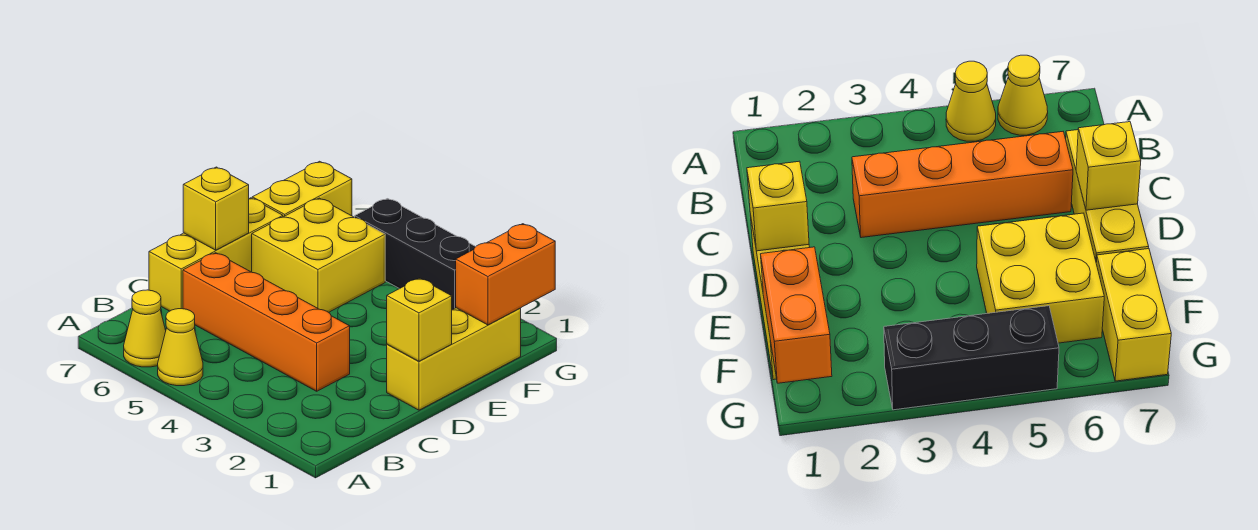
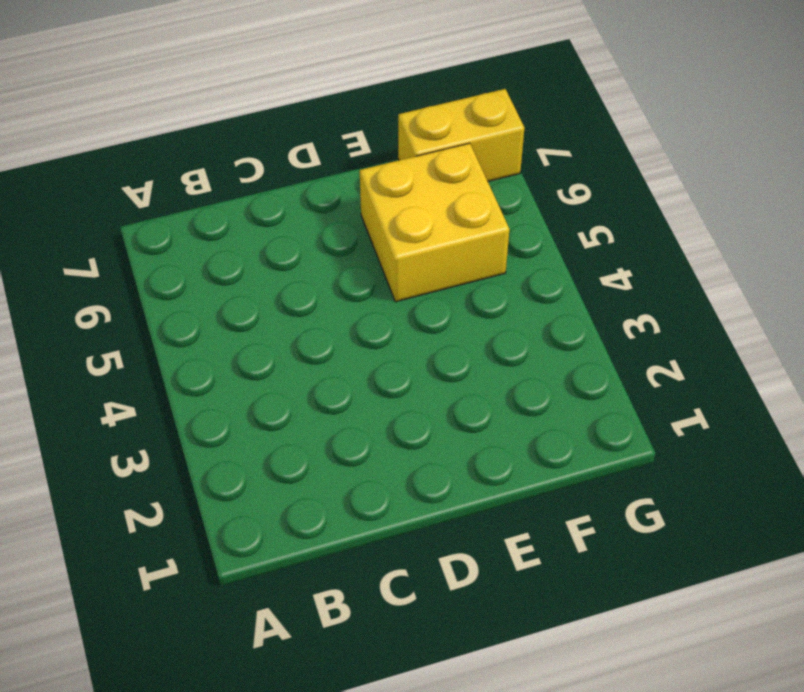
none -> yellow 1x1 cone [158,309,203,386]
none -> yellow 1x1 cone [124,290,166,367]

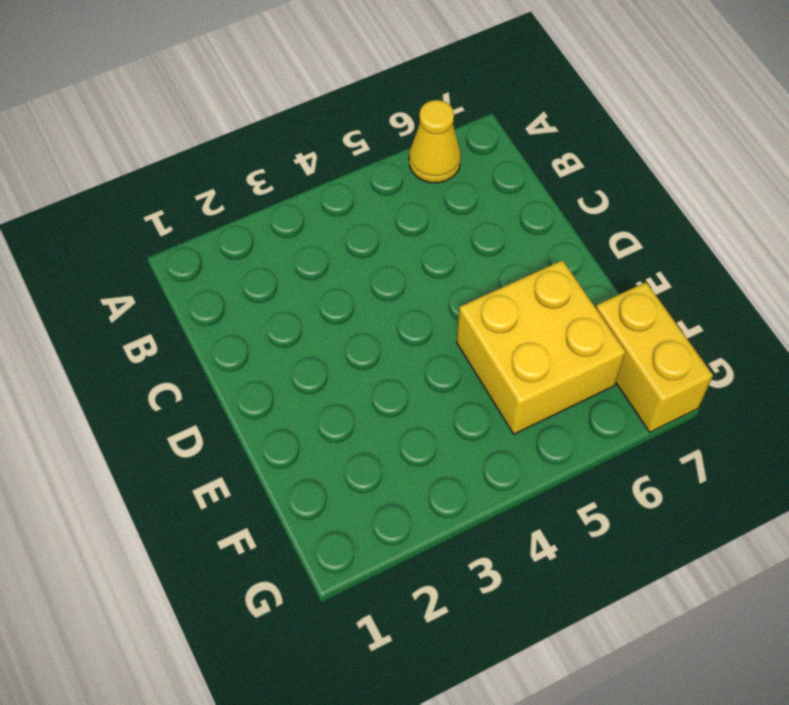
none -> yellow 1x1 cone [158,309,203,386]
none -> orange 1x4 brick [183,253,350,391]

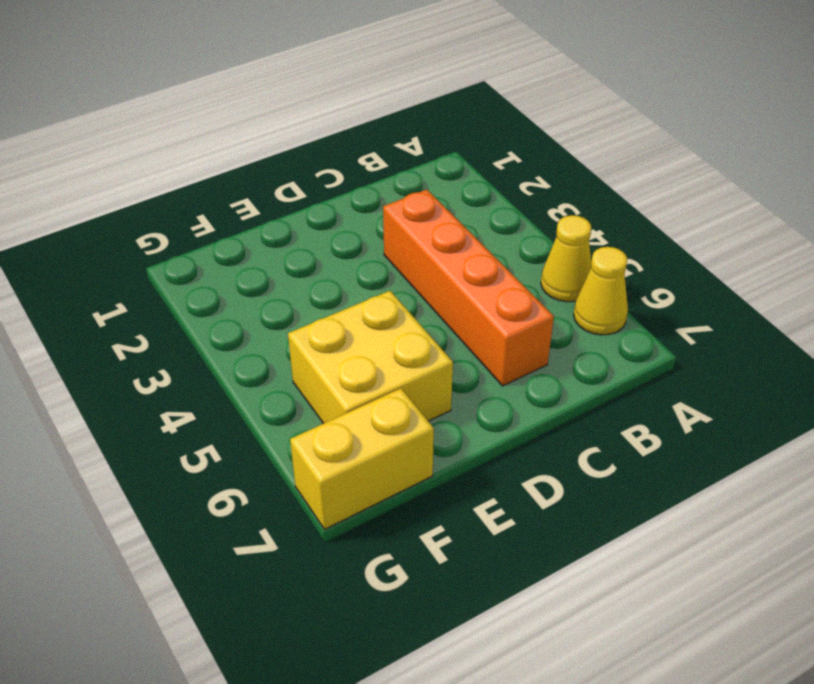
none -> yellow 1x3 brick [149,198,283,311]
none -> yellow 1x3 brick [387,308,521,410]

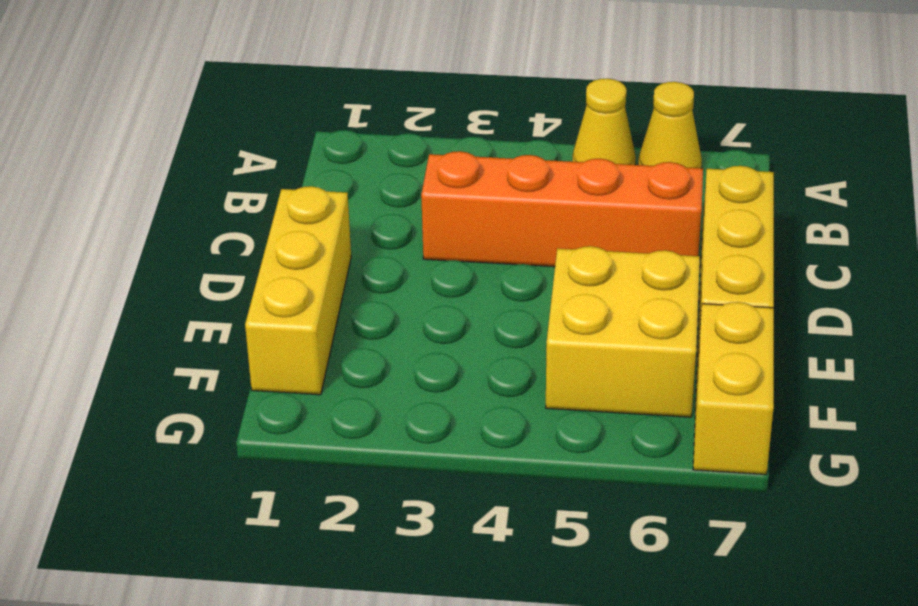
none -> black 1x3 brick [355,199,475,310]
none -> yellow 1x1 brick [387,278,452,361]

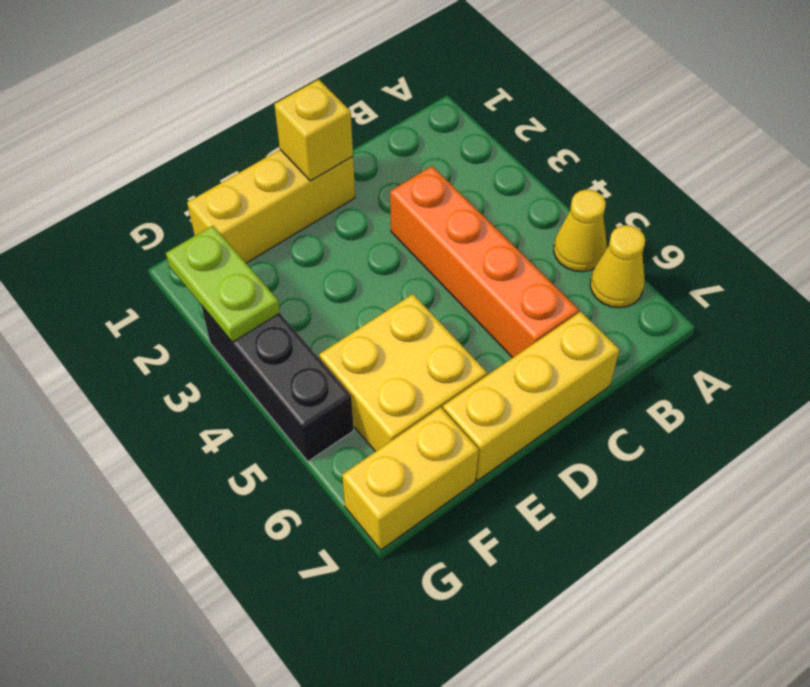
lime 1x2 plate [166,226,280,342] -> none
none -> yellow 1x1 brick [183,167,249,250]
none -> orange 1x2 brick [456,224,555,325]

